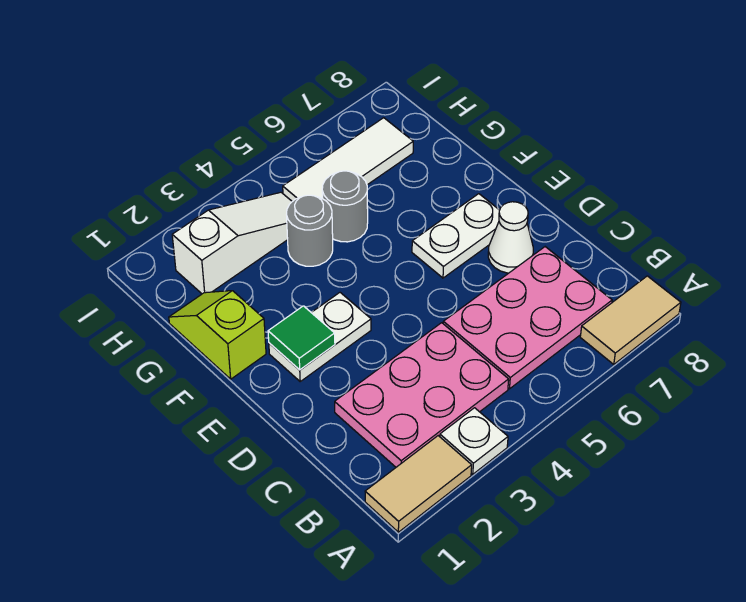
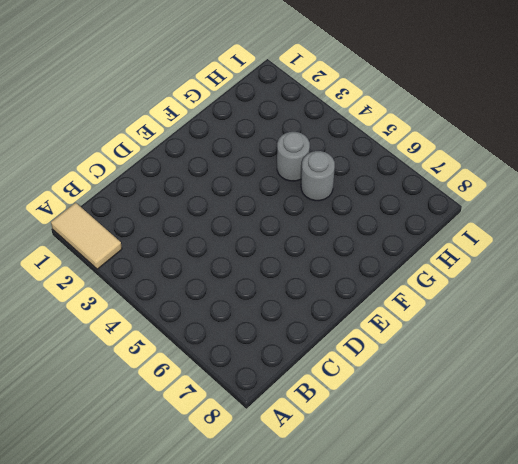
none -> white 1x1 plate [440,408,508,474]
none -> tan 1x2 tile [580,276,681,365]
none -> pink 2x3 plate [335,323,509,467]

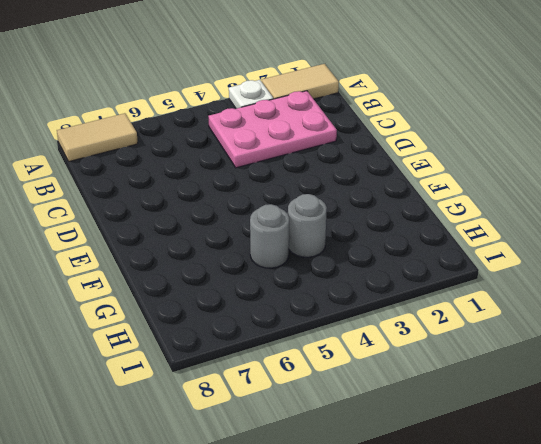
none -> pink 2x3 plate [443,247,612,389]
none -> white 1x1 cone [488,202,533,273]
none -> white 1x2 plate [269,293,371,381]

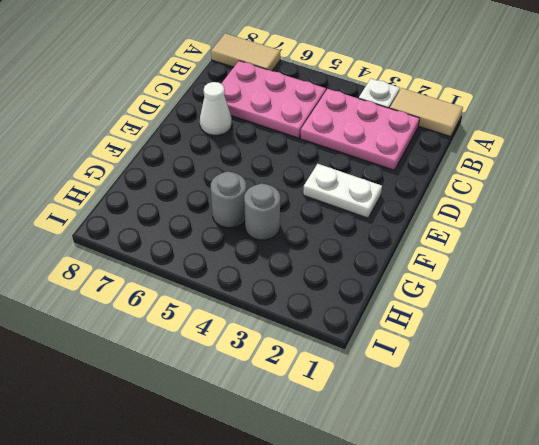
none -> white 1x2 plate [412,194,500,278]
none -> lime 1x2 slope [169,291,266,379]
none -> white 1x3 slope [172,192,292,294]

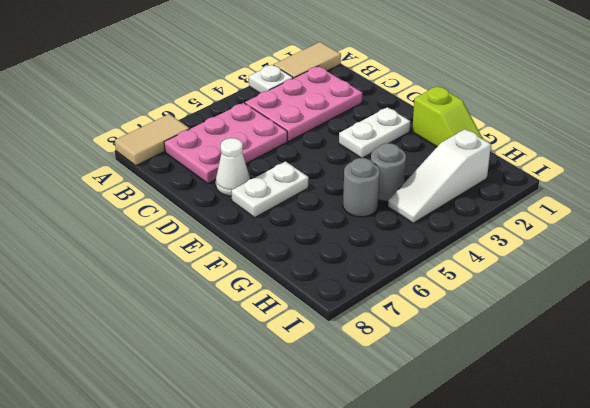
none -> white 1x3 tile [283,118,413,202]
none -> green 1x1 tile [268,306,335,370]

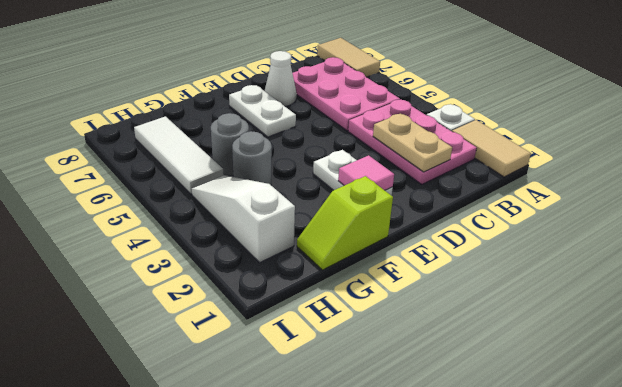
tan 1x2 plate [373,114,452,172] -> none
pink 1x1 tile [338,155,394,190] -> green 1x1 tile [268,306,335,370]

